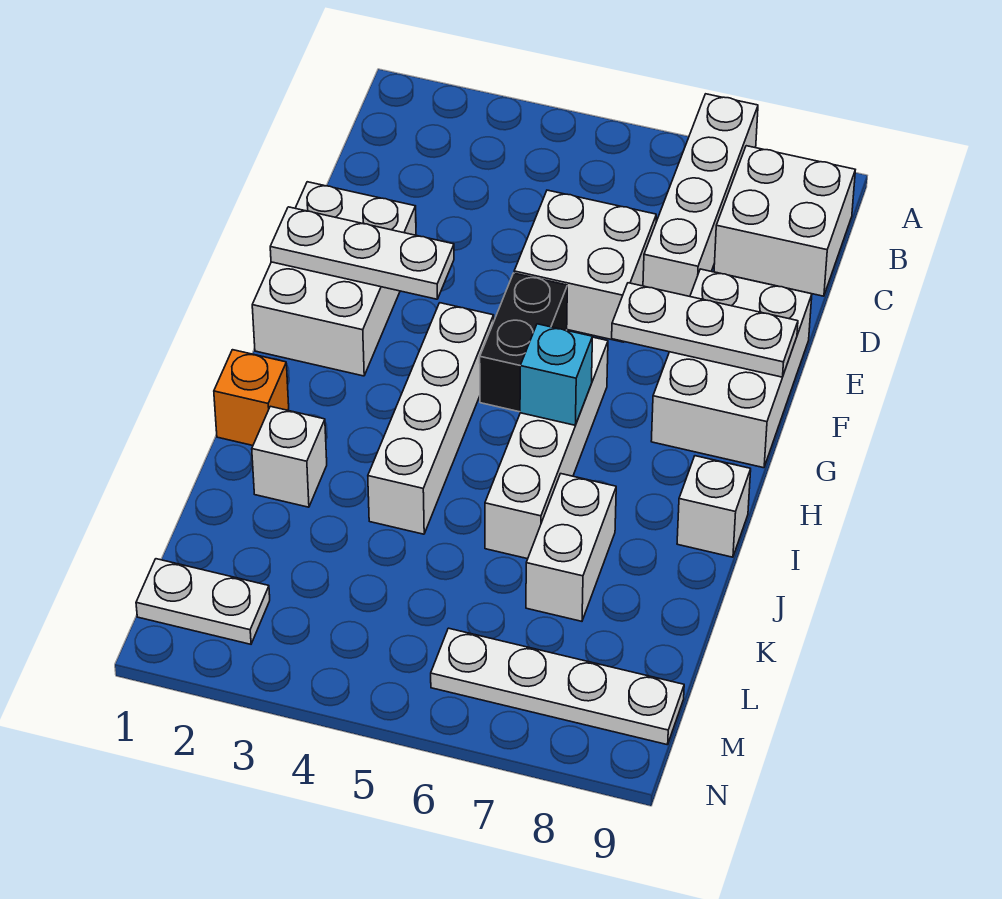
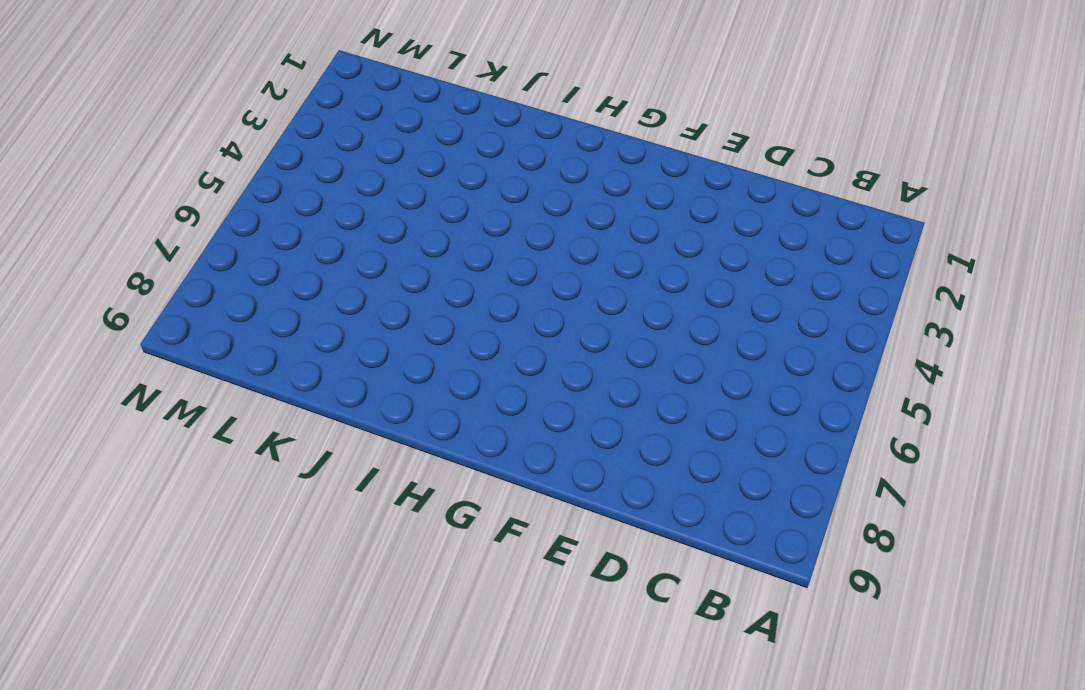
none -> white 1x4 brick [643,94,758,296]
none -> white 2x2 brick [714,146,855,296]
none -> white 2x2 brick [514,190,656,342]

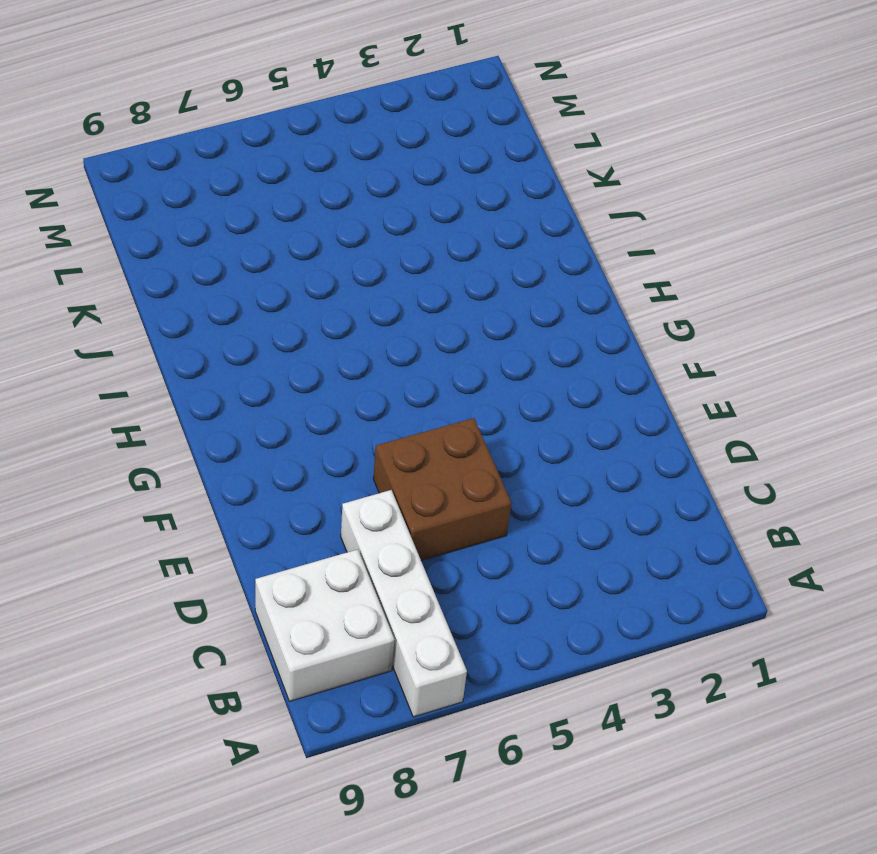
brown 2x2 brick [373,418,511,561] -> white 2x2 brick [514,190,656,342]
none -> white 2x3 brick [252,182,416,376]
none -> white 2x3 brick [651,269,812,468]
none -> black 1x2 brick [480,273,567,412]

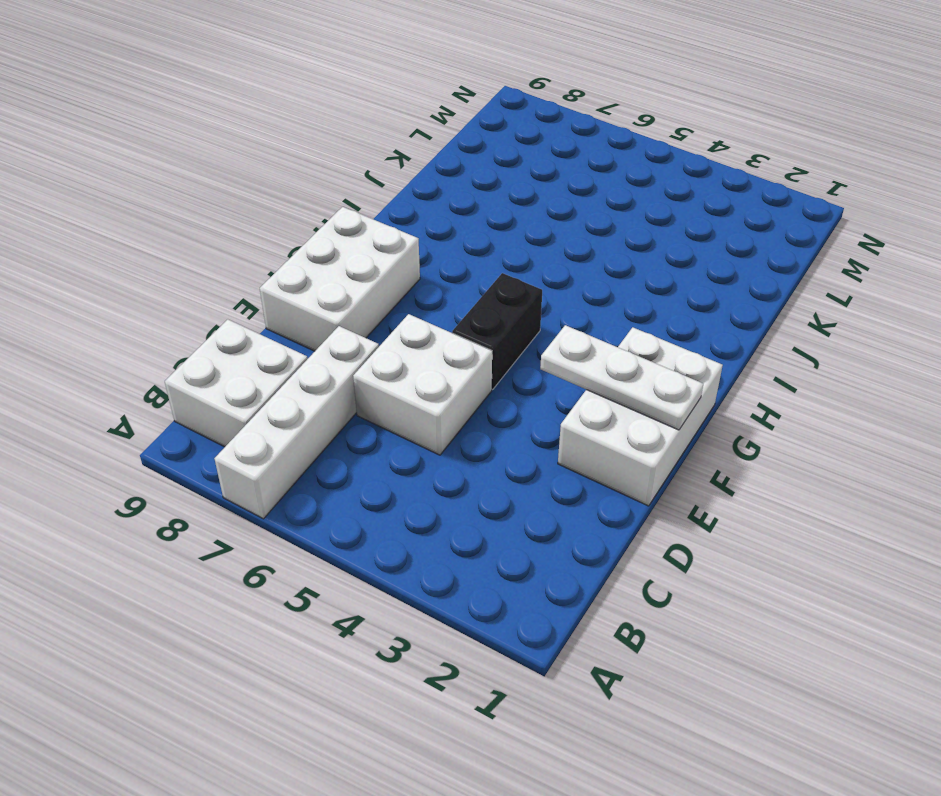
none -> white 1x4 brick [368,303,494,534]
none -> white 1x4 brick [485,337,608,559]
none -> orange 1x1 brick [214,350,289,446]

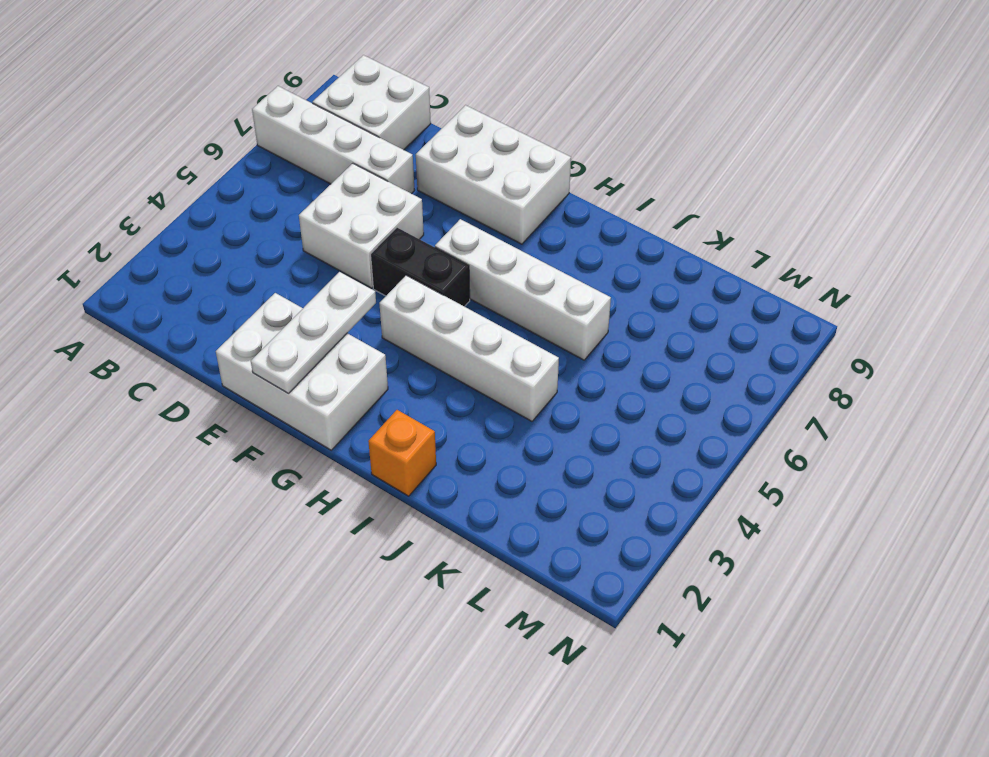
none -> white 1x1 brick [677,456,751,557]
none -> white 1x1 brick [252,406,327,507]
none -> white 1x2 brick [526,474,616,621]

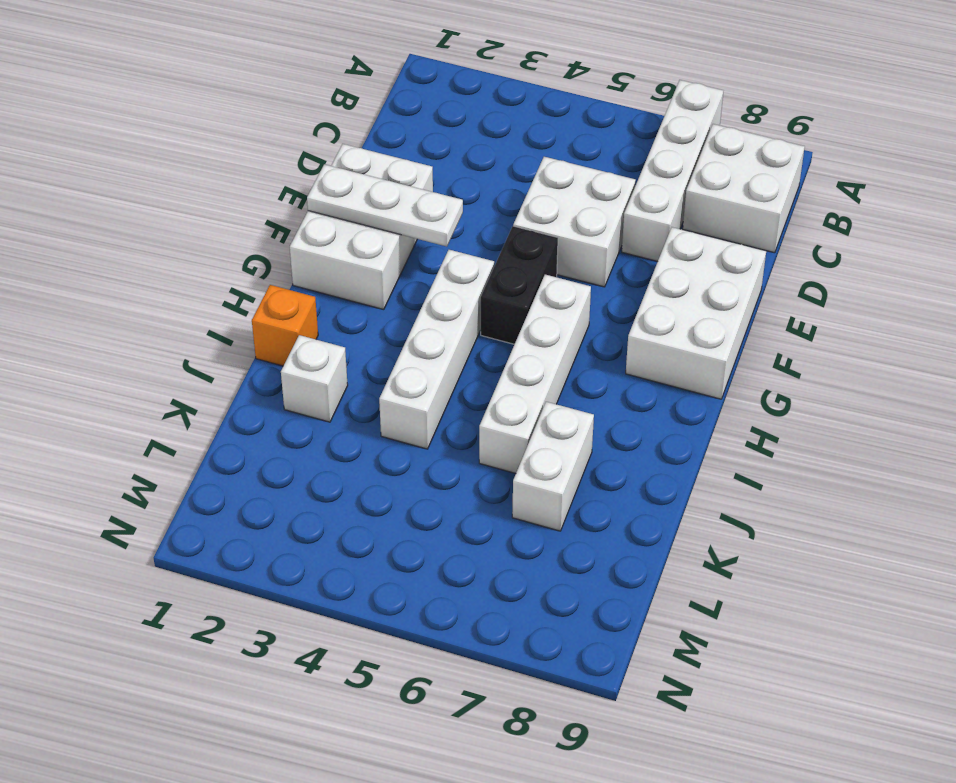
none -> white 1x1 brick [677,456,751,557]
none -> white 1x2 plate [136,559,270,644]
none -> white 1x4 plate [431,628,684,745]

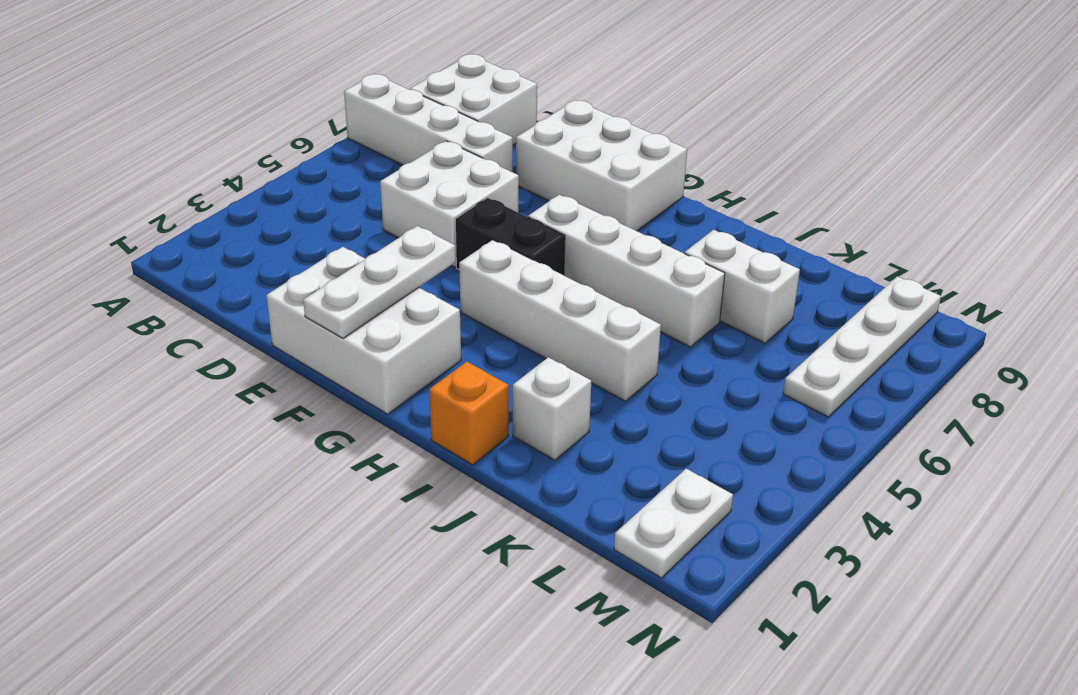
none -> white 1x1 brick [677,456,751,557]
none -> white 1x3 plate [612,283,798,377]
none -> cyan 1x1 brick [520,324,592,425]

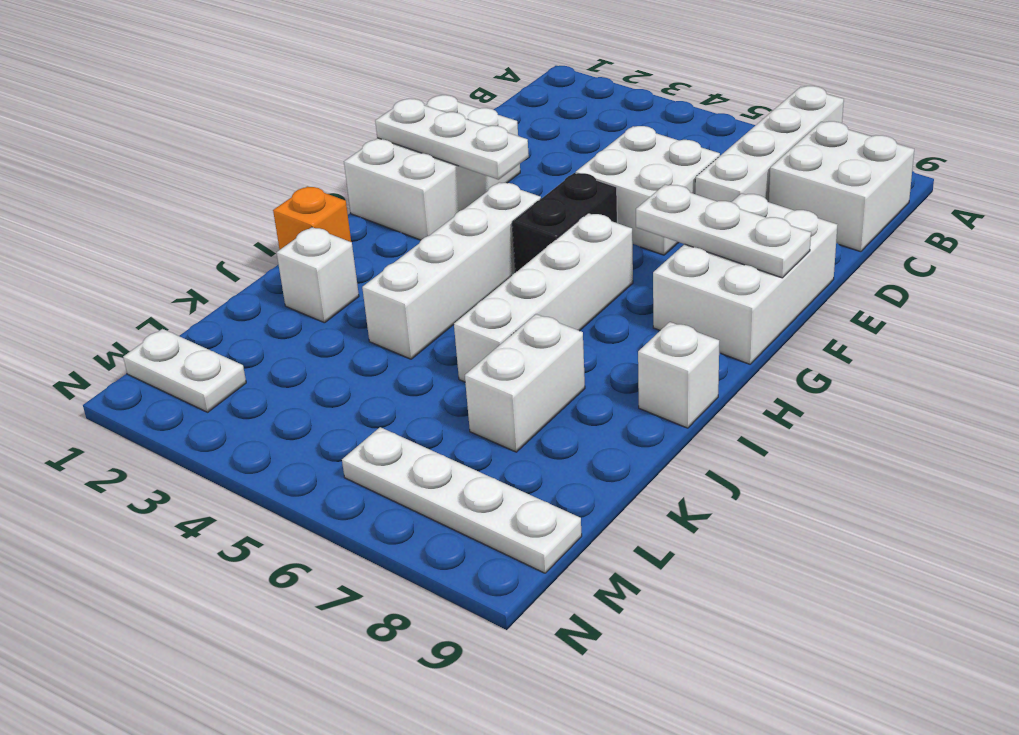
none -> cyan 1x1 brick [520,324,592,425]

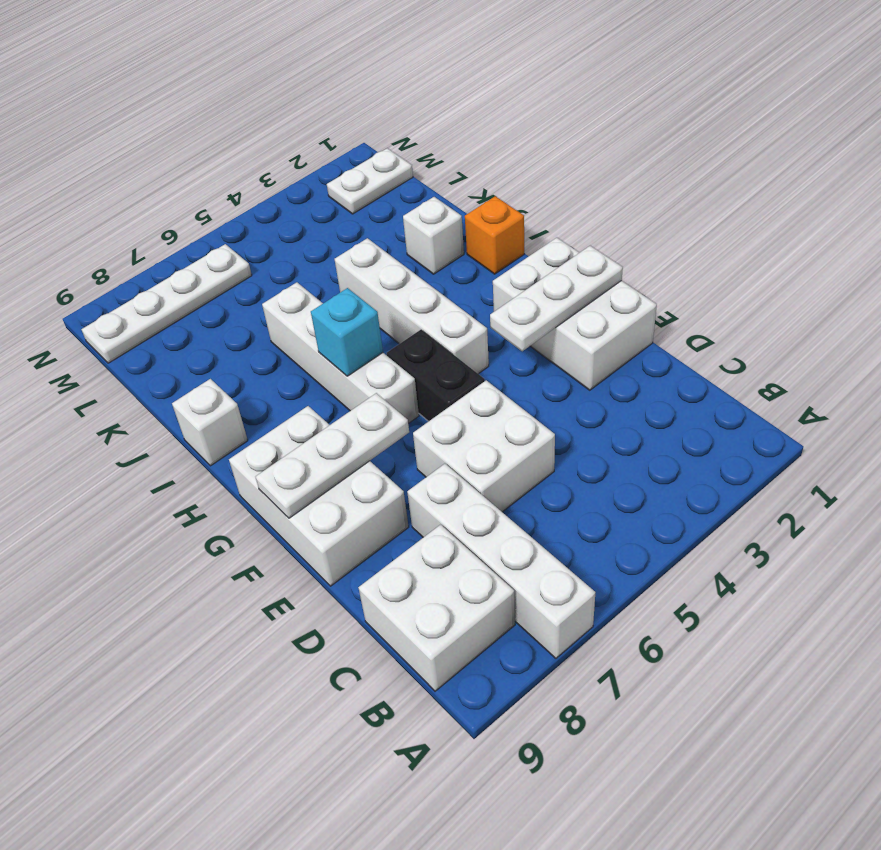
none -> white 1x2 brick [526,474,616,621]

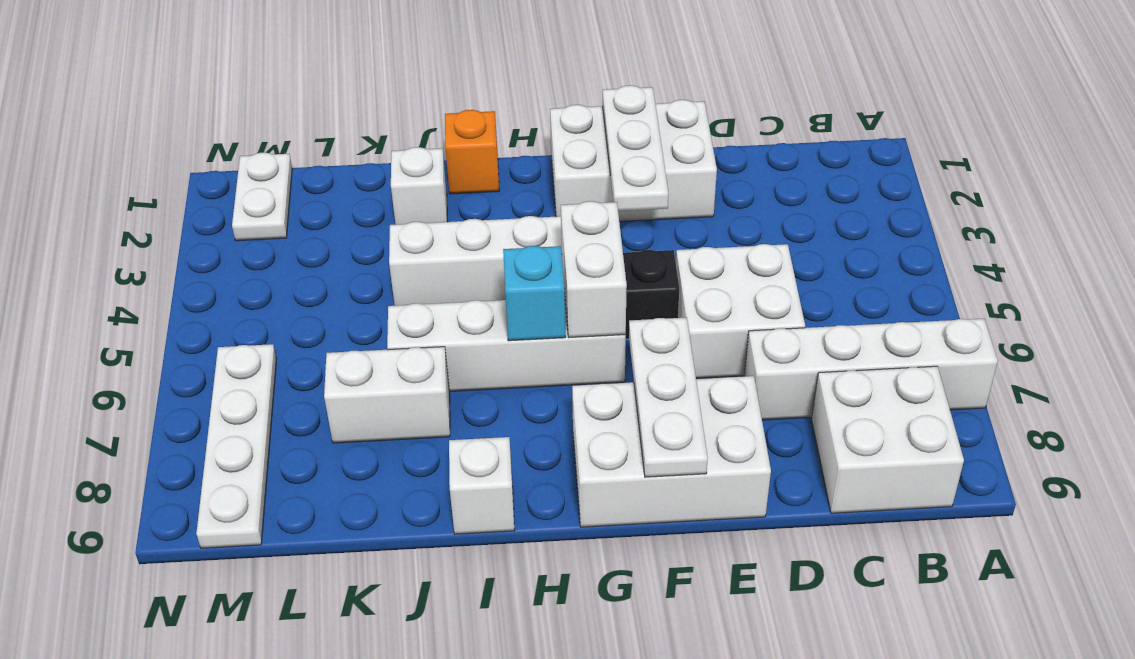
white 1x2 brick [561,201,627,337] -> none

